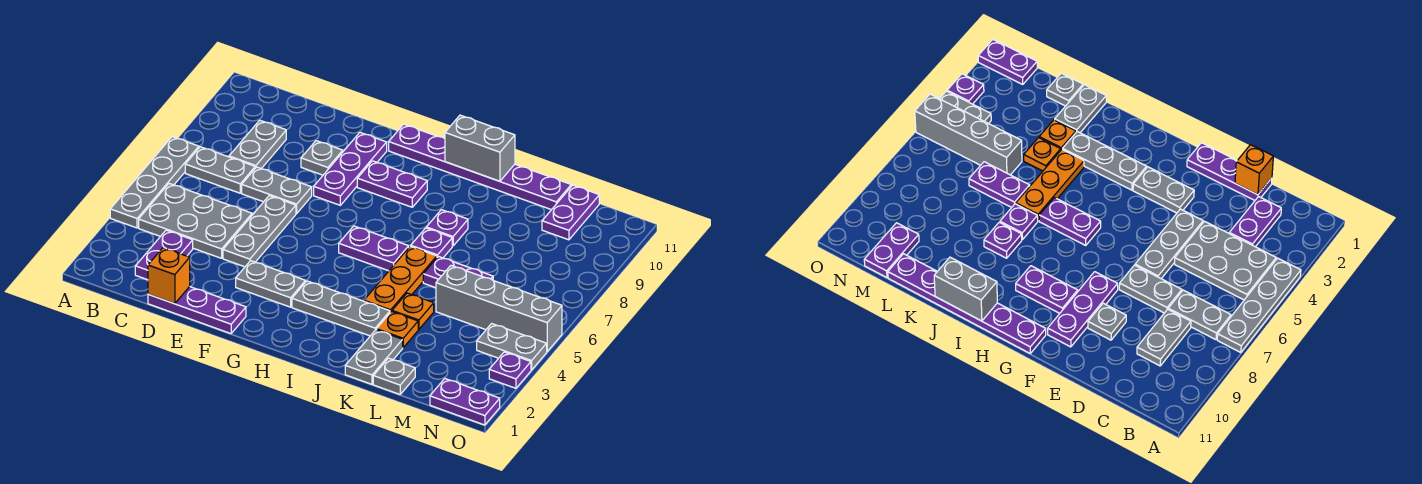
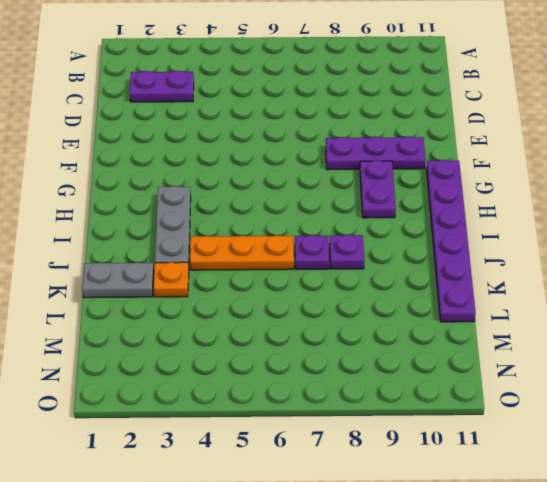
none -> grey 1x4 plate [110,137,199,228]
none -> grey 2x3 plate [139,184,252,258]
none -> grey 1x2 plate [185,147,255,193]
none -> grey 1x2 plate [229,120,286,169]

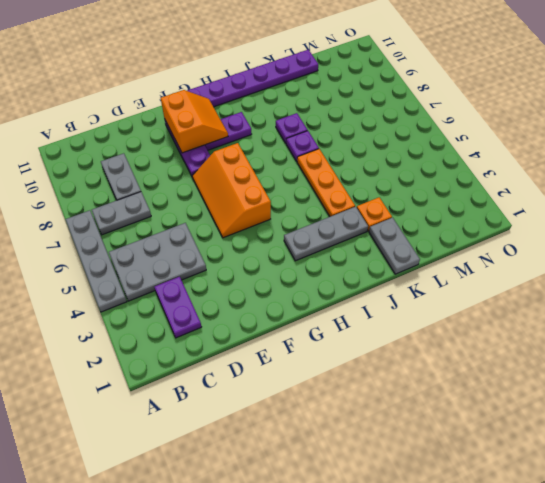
orange 2x3 slope [192,143,271,238] -> none
orange 2x2 slope [161,90,228,153] -> none
none -> purple 1x3 plate [148,287,246,334]
none -> grey 1x2 plate [242,167,312,214]
none -> grey 1x3 plate [223,196,296,267]
none -> grey 1x1 plate [301,141,343,175]

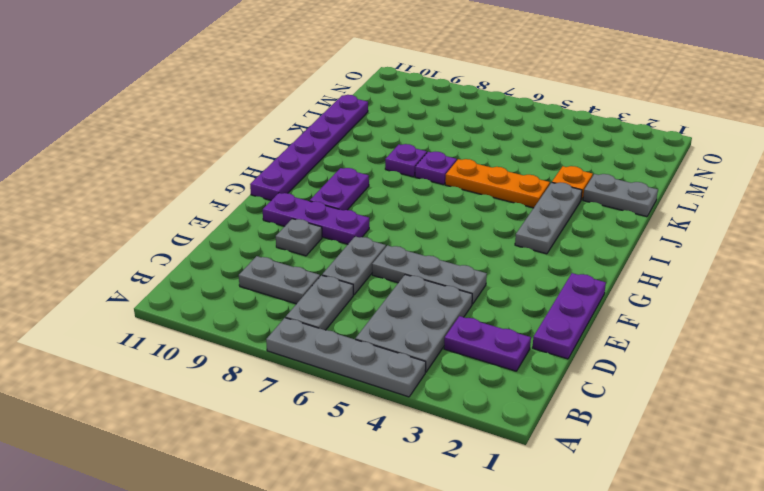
none -> grey 1x2 plate [236,261,305,307]
none -> purple 1x2 plate [339,226,409,271]
none -> orange 1x1 plate [392,293,434,329]
none -> purple 1x2 plate [423,256,493,288]

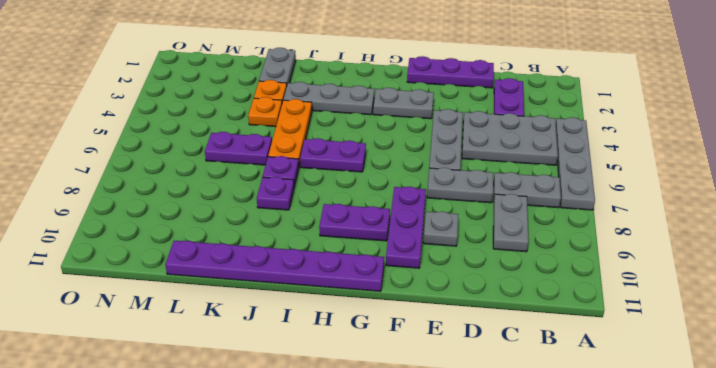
none -> grey 1x1 plate [373,358,415,394]
none -> grey 1x4 brick [436,265,562,351]
none -> purple 1x2 plate [542,185,599,240]
none -> purple 1x2 plate [430,379,500,425]

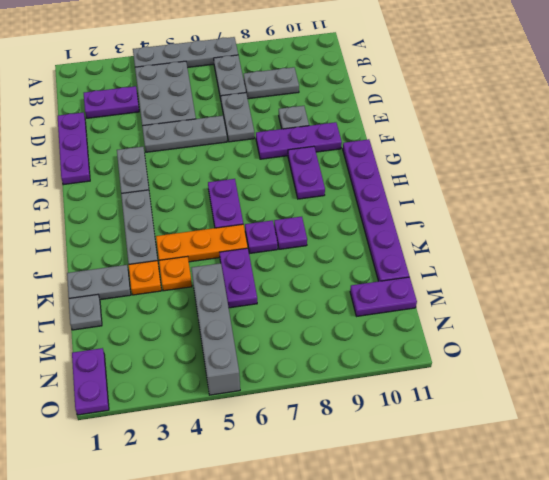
none -> grey 1x2 plate [477,324,547,370]
none -> purple 1x1 plate [489,352,531,388]
none -> orange 1x1 brick [148,248,190,304]
none -> grey 1x2 brick [445,115,515,181]

